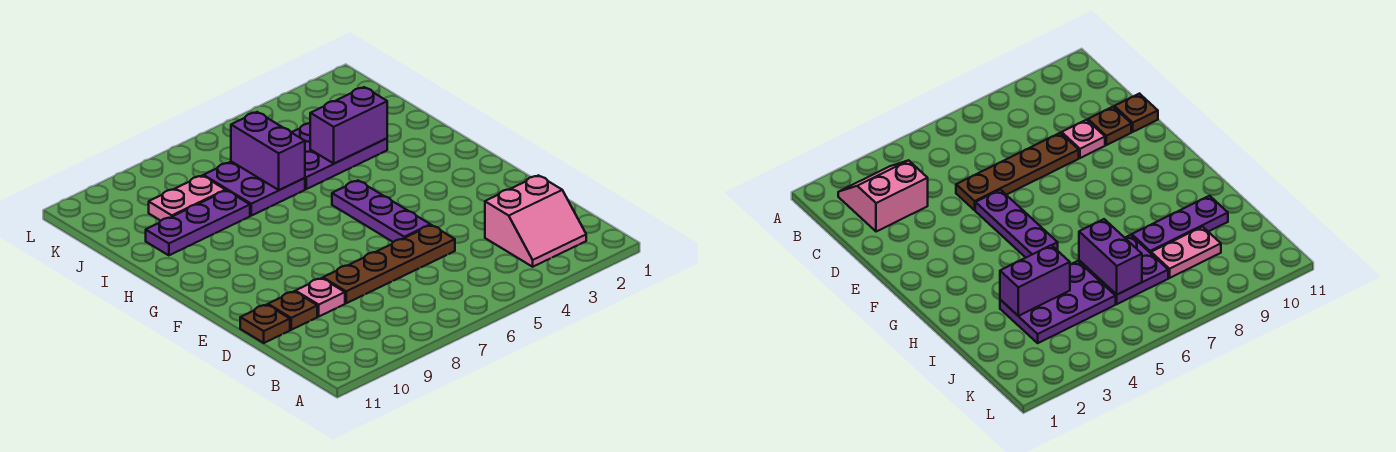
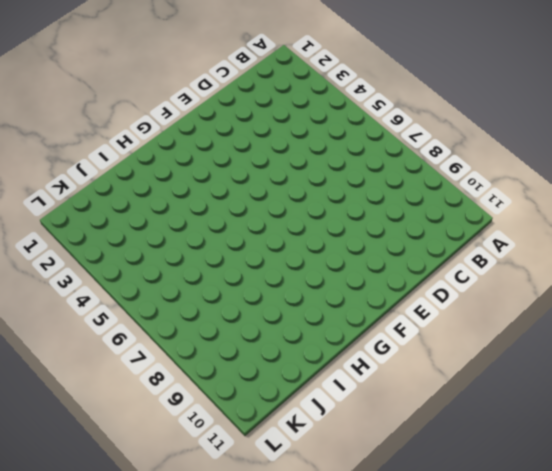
none -> pink 2x2 slope [485,175,586,267]
none -> brown 1x4 plate [323,225,455,303]
none -> pink 1x1 plate [295,278,345,316]

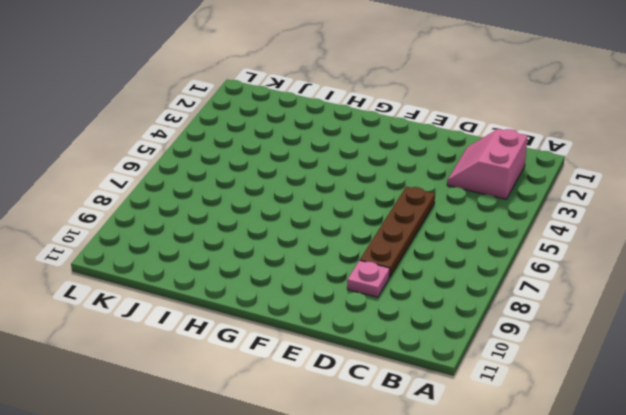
pink 2x2 slope [447,129,527,199] -> pink 2x2 slope turned to [485,175,586,267]
none -> brown 1x1 plate [268,291,317,330]
none -> brown 1x1 plate [240,305,290,343]
none -> purple 1x3 plate [332,181,430,242]

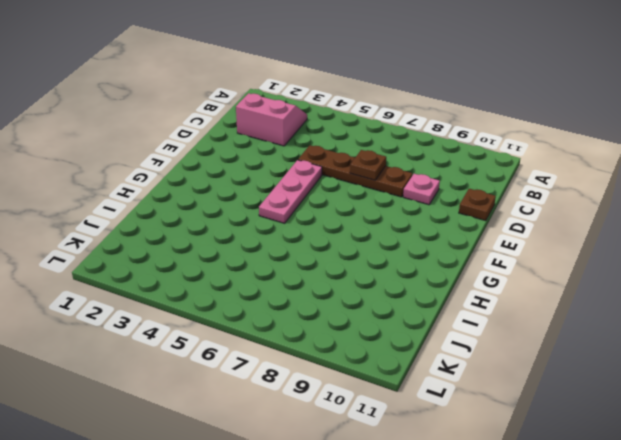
brown 1x1 plate [350,150,386,180] -> brown 1x1 plate moved to [268,291,317,330]
pink 1x3 plate [259,160,322,223] -> purple 1x3 plate [332,181,430,242]
none -> purple 2x3 plate [291,123,387,189]
none -> purple 2x2 plate [204,162,305,216]
none -> purple 1x3 plate [146,190,250,255]

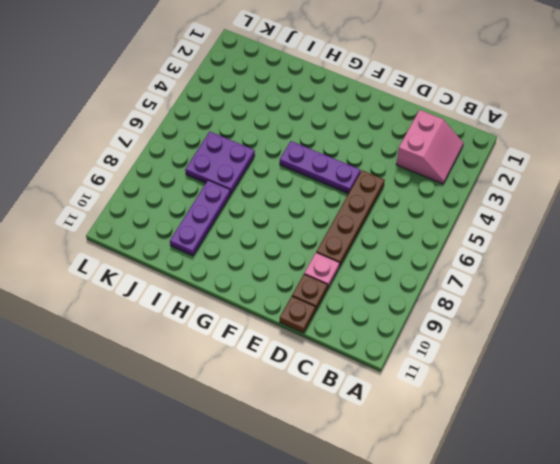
none -> purple 2x3 plate [291,123,387,189]
none -> pink 1x2 plate [149,176,226,221]
none -> purple 1x2 brick [310,87,387,164]

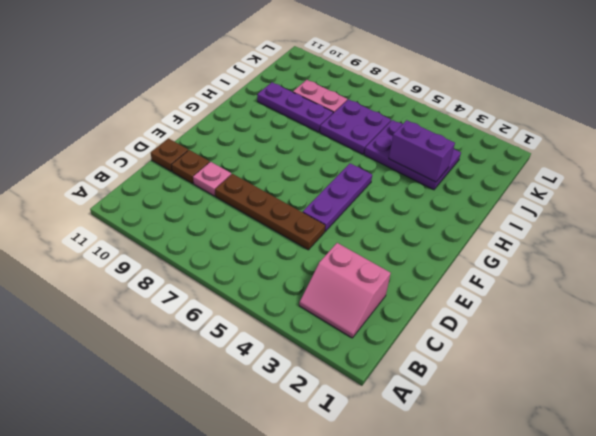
none -> purple 1x2 brick [231,112,305,190]

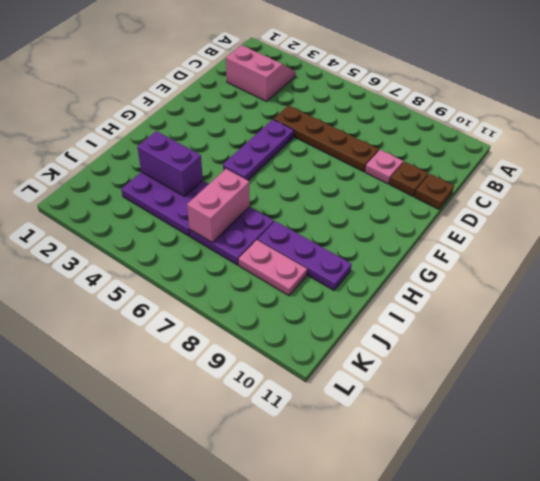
pink 1x2 brick [187,169,250,242] -> purple 1x2 brick [231,112,305,190]

